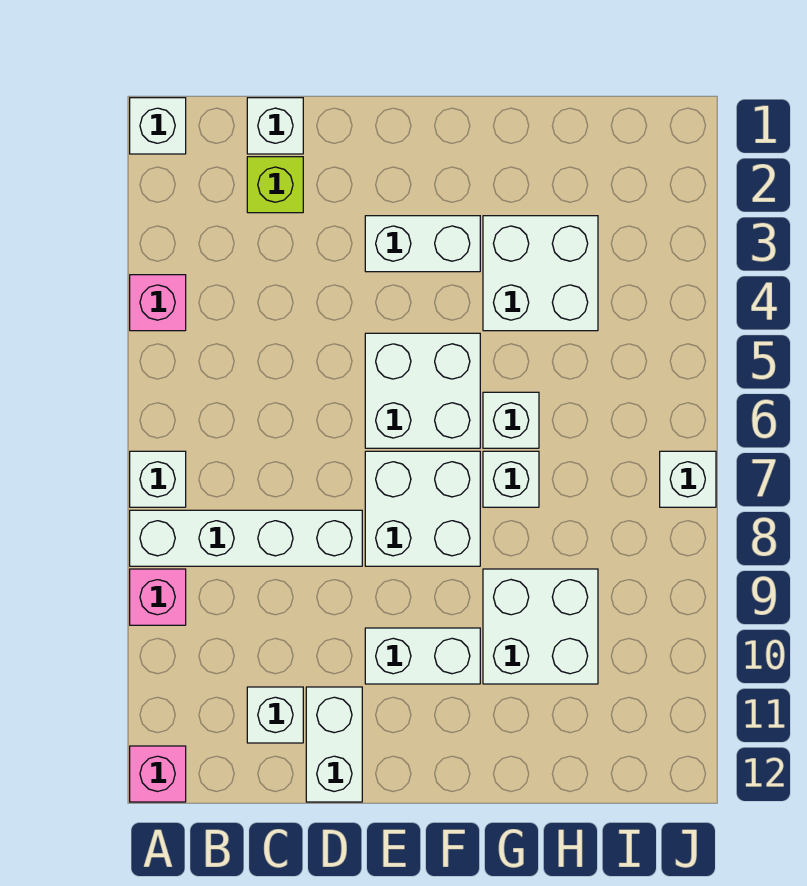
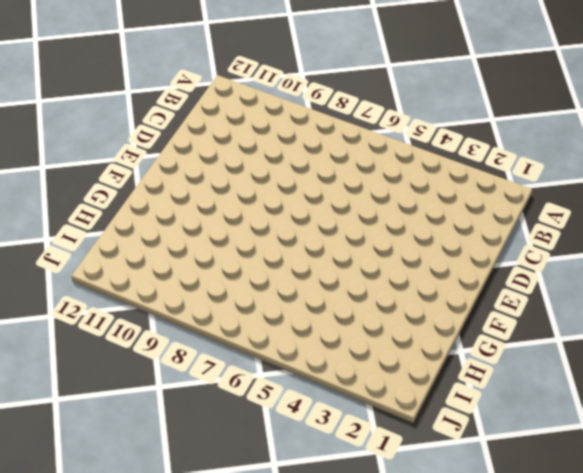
none -> white 1x1 brick [130,98,186,154]
none -> pink 1x1 brick [130,275,186,331]
none -> white 1x1 brick [130,451,186,507]

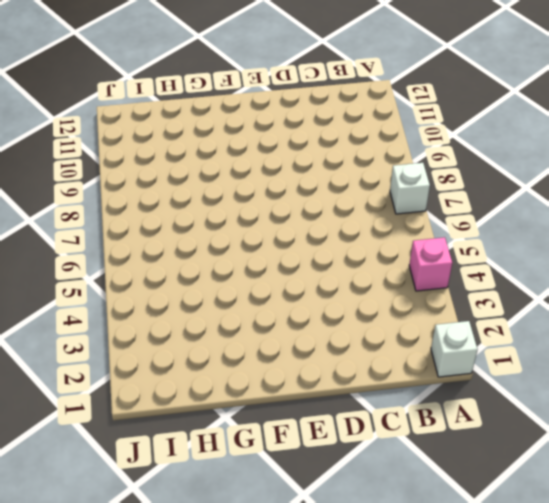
none -> white 1x4 brick [130,510,362,566]
none -> pink 1x1 brick [130,569,186,625]
none -> pink 1x1 brick [130,746,186,802]

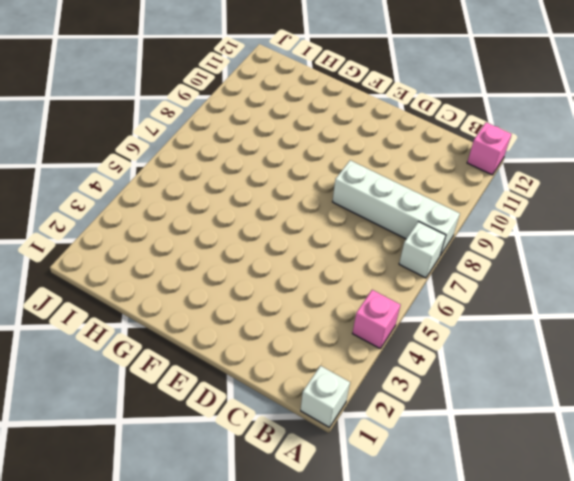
none -> pink 1x1 brick [130,569,186,625]
none -> white 1x1 brick [247,98,303,154]
none -> lime 1x1 brick [247,157,303,213]

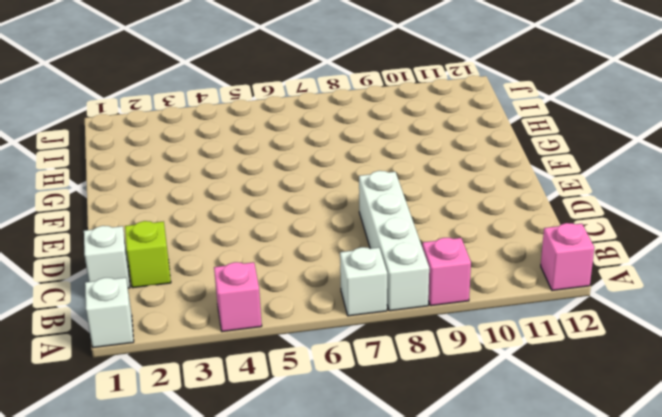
none -> white 1x1 brick [247,687,303,743]
none -> white 1x2 brick [306,687,362,802]
none -> white 1x2 brick [365,216,480,272]

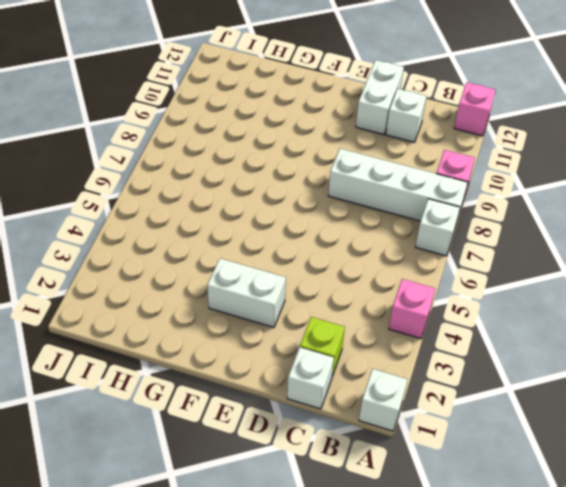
none -> white 2x2 brick [365,333,480,448]
none -> white 2x2 brick [365,451,480,566]
none -> white 1x2 brick [365,628,480,684]

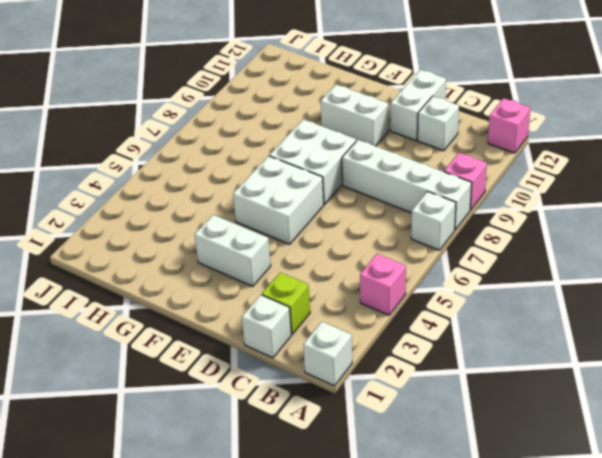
none -> white 2x2 brick [483,216,598,331]
none -> white 1x1 brick [483,392,539,448]
none -> white 1x1 brick [483,451,539,507]

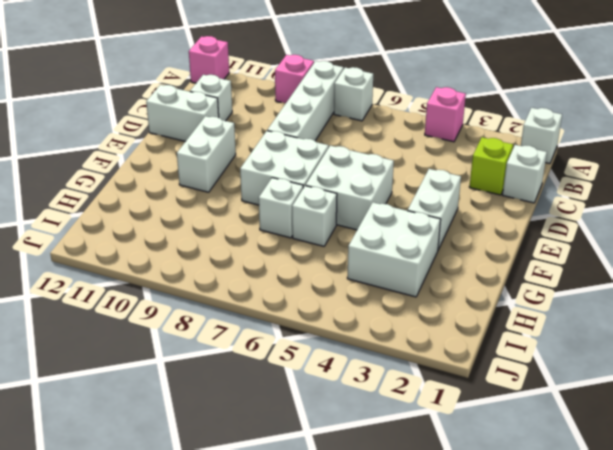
none -> white 2x2 brick [483,569,598,684]
none -> white 1x1 brick [660,451,716,507]

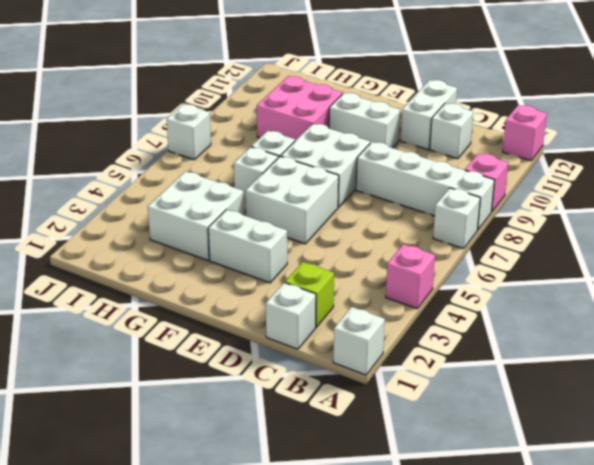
pink 2x2 brick [257,76,343,141] -> white 2x2 brick [483,569,598,684]

